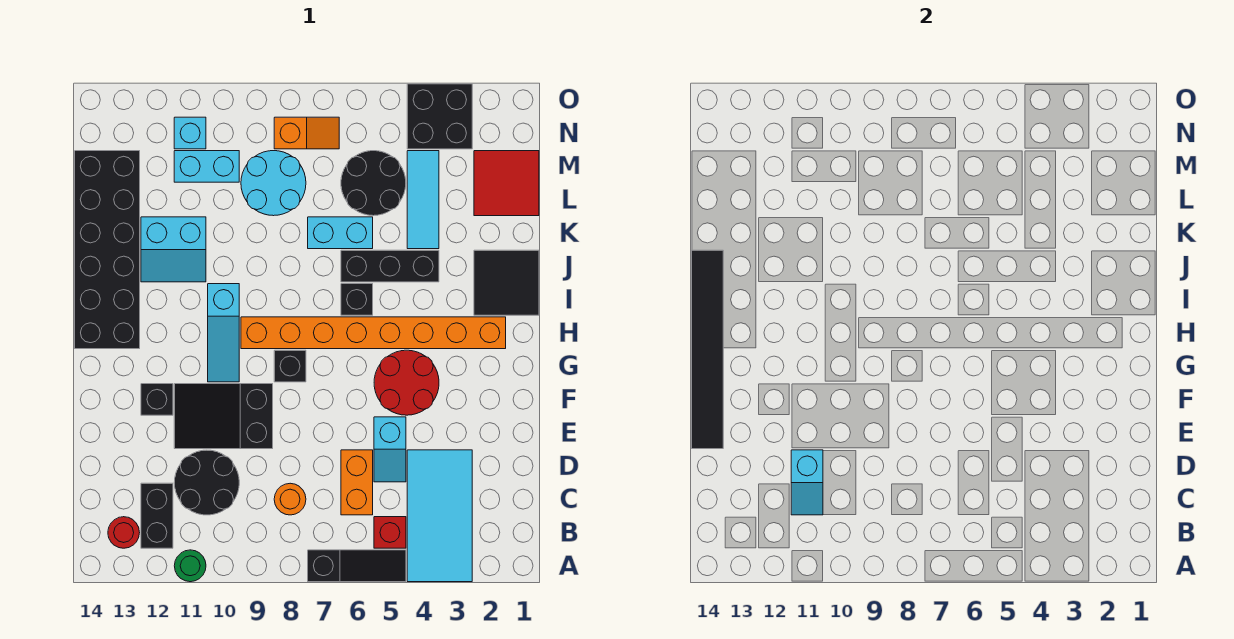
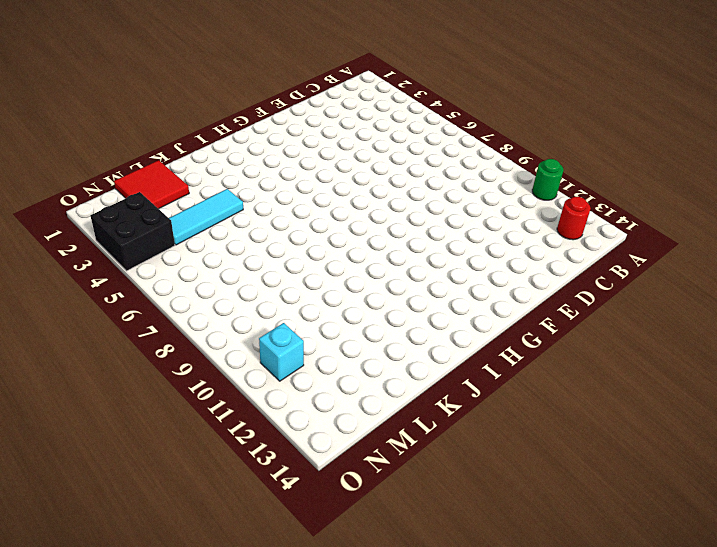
none -> cyan 2x4 tile [407,450,472,582]
none -> black 1x3 slope [308,550,406,582]
none -> red 1x1 brick [374,517,406,548]
none -> black 1x2 brick [141,483,173,548]

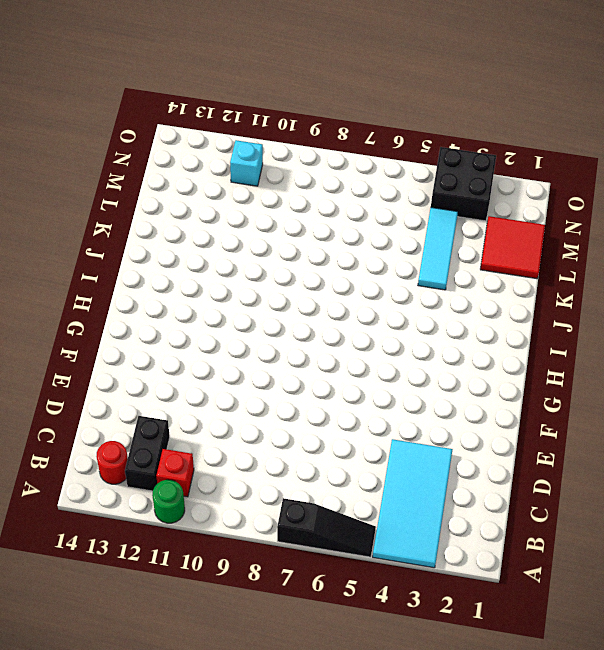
red 1x1 brick [156,449,194,497] -> red 1x1 brick moved to [374,517,406,548]
none -> orange 1x2 brick [341,450,373,515]
none -> orange 1x1 round brick [274,483,306,515]
none -> black 2x2 round brick [174,450,239,515]
none -> cyan 1x2 slope [374,417,406,482]

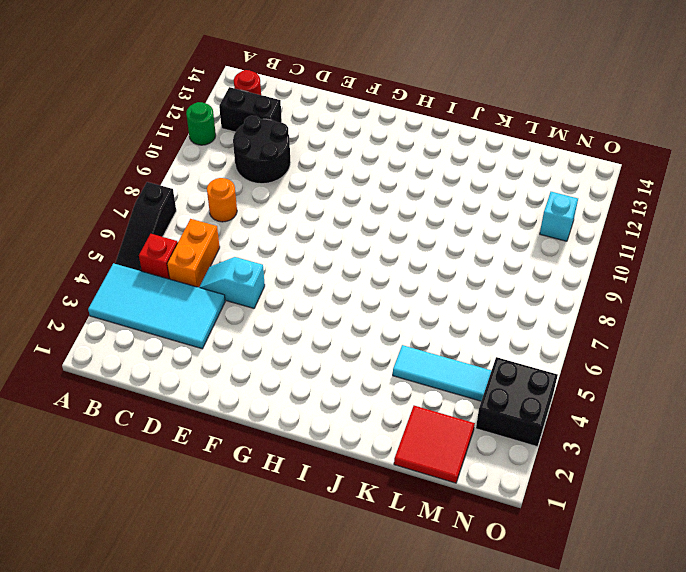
orange 1x2 brick [167,219,220,287] -> orange 1x2 brick turned to [341,450,373,515]
none -> black 2x3 slope [174,384,273,449]
none -> red 2x2 round brick [374,350,439,415]
none -> black 1x1 brick [141,384,173,415]
none -> black 1x1 brick [274,350,306,382]

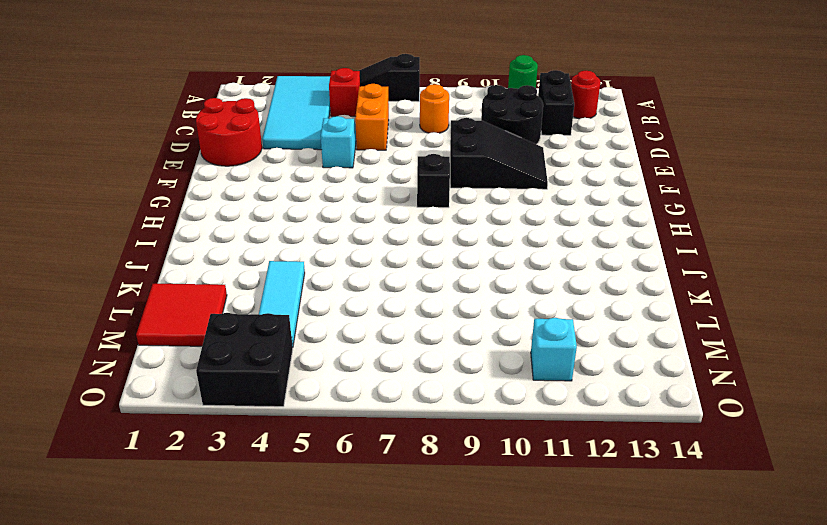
red 2x2 round brick [196,98,262,166] -> red 2x2 round brick moved to [374,350,439,415]
none -> black 1x1 brick [141,384,173,415]
none -> cyan 1x3 slope [208,284,239,382]
none -> orange 1x8 brick [241,317,506,349]
none -> black 2x6 brick [75,151,140,349]

